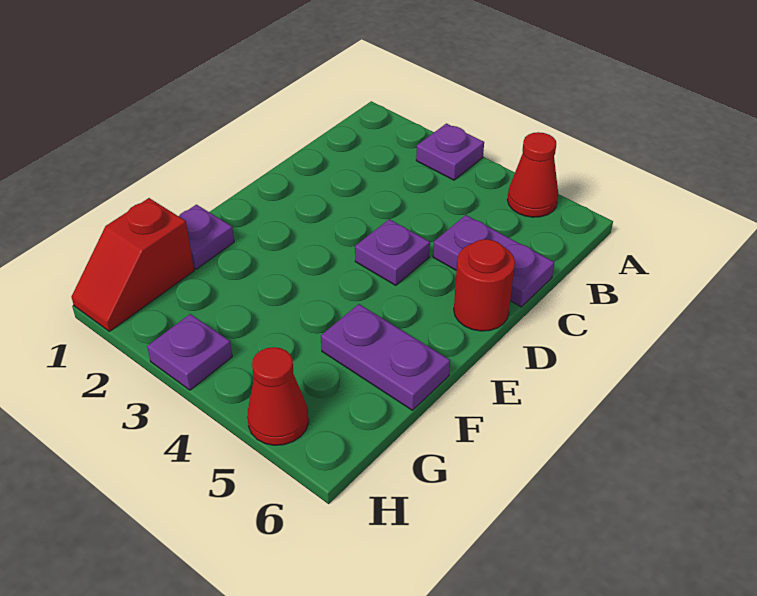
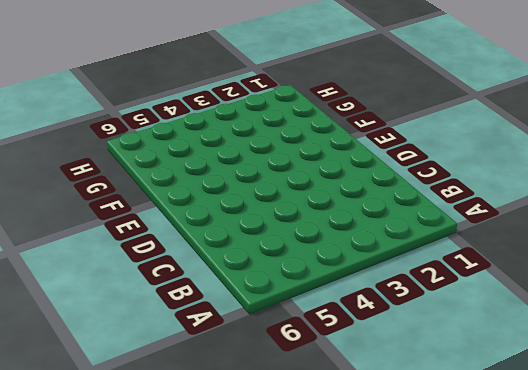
none -> purple 1x1 plate [416,123,484,180]
none -> red 1x1 cone [507,132,558,217]

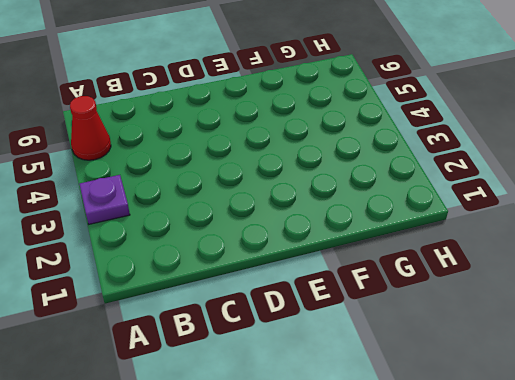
none -> purple 1x2 plate [433,215,554,307]
none -> purple 1x1 plate [355,219,430,285]

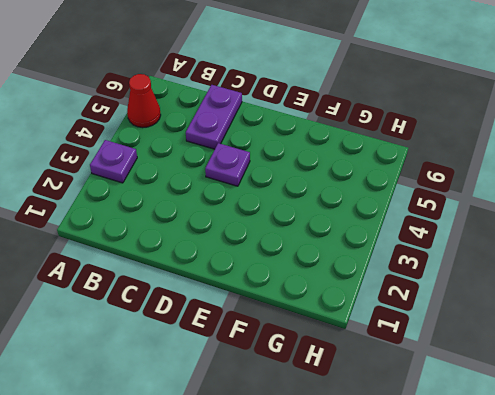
none -> red 1x1 round brick [454,239,515,331]
none -> purple 1x1 plate [179,205,234,269]

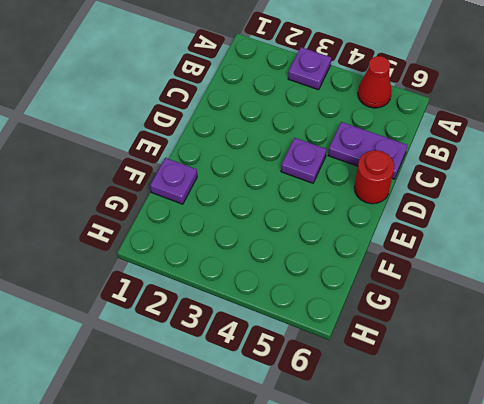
none -> purple 1x2 plate [321,304,450,410]
none -> red 1x2 slope [71,198,194,331]

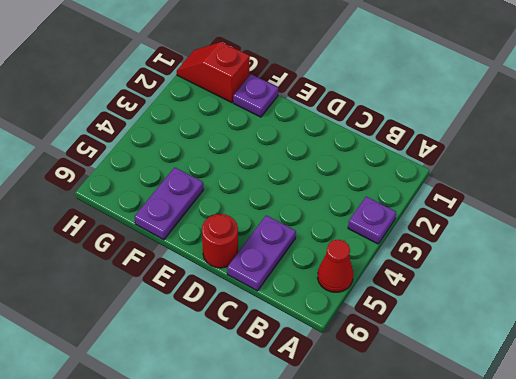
none -> purple 1x1 plate [355,219,430,285]
none -> purple 1x1 plate [147,314,232,390]

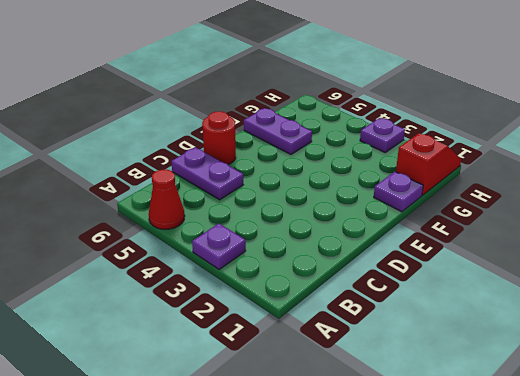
none -> purple 1x1 plate [355,219,430,285]
none -> red 1x1 cone [247,347,309,445]

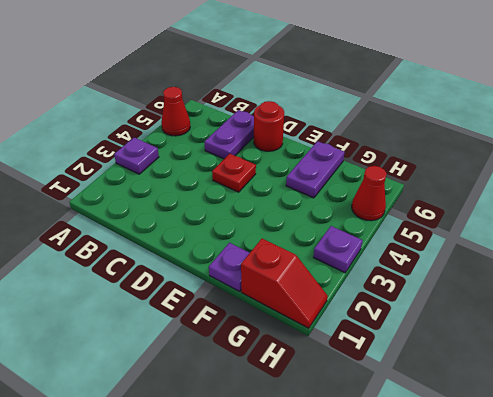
red 1x1 plate [212,154,256,192] -> purple 1x1 plate [355,219,430,285]

